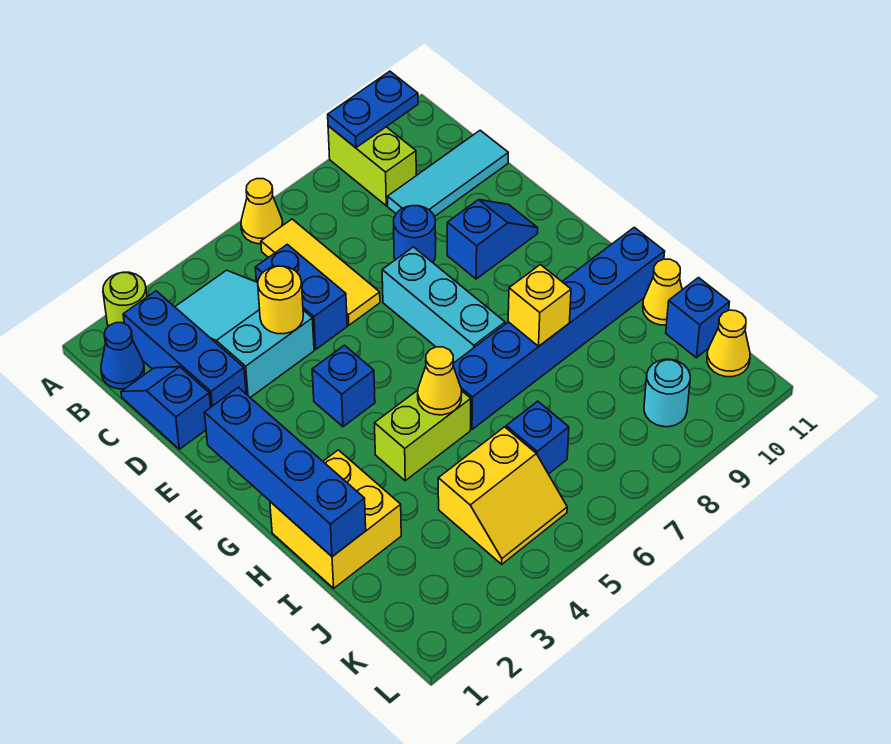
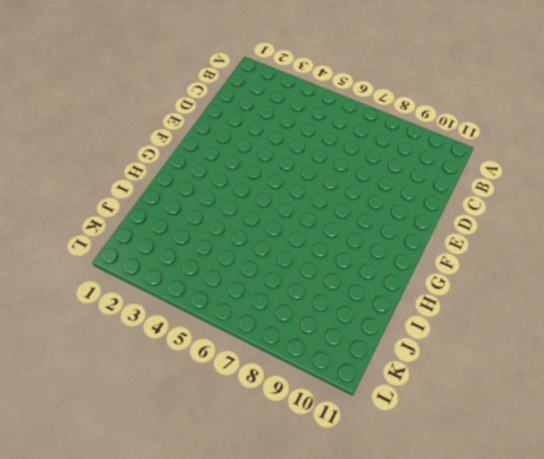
none -> lime 1x1 round brick [103,272,147,326]
none -> yellow 1x1 cone [241,179,283,244]
none -> lime 1x2 brick [328,126,416,206]

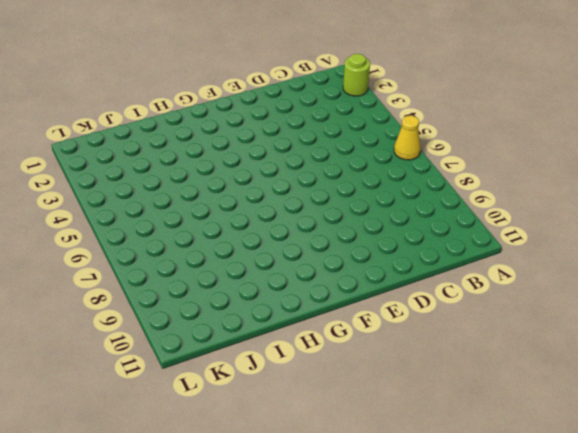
none -> lime 1x2 brick [328,126,416,206]
none -> blue 1x1 cone [101,323,144,389]
none -> blue 1x3 brick [123,291,246,407]

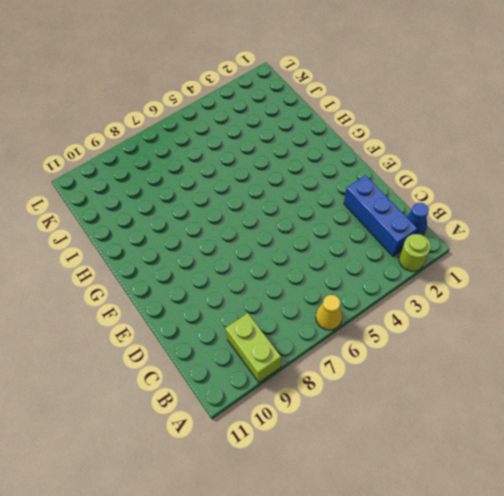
none -> cyan 2x3 slope [175,270,314,398]
none -> yellow 1x3 tile [261,219,380,325]
none -> blue 1x2 slope [121,367,211,449]

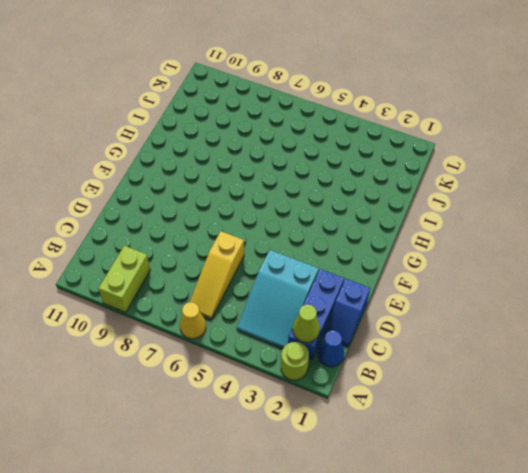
lime 1x1 cone [293,305,320,343] -> none
yellow 1x3 slope [190,231,244,319] -> yellow 1x3 tile [261,219,380,325]
none -> blue 1x2 brick [255,244,347,349]
none -> cyan 1x3 tile [388,130,508,217]
none -> blue 1x1 round brick [394,206,436,263]

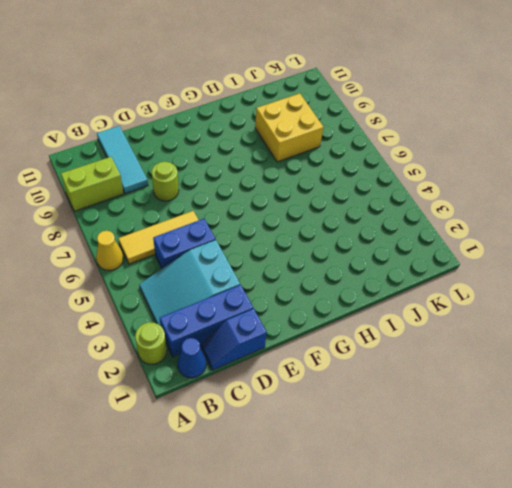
lime 1x1 round brick [152,162,179,201] -> blue 1x1 round brick [394,206,436,263]
yellow 2x2 brick [255,93,323,162] -> yellow 2x2 brick moved to [270,450,401,588]
none -> cyan 1x3 brick [382,247,505,362]
none -> blue 1x2 slope [447,200,538,279]
none -> blue 1x1 brick [312,345,375,427]

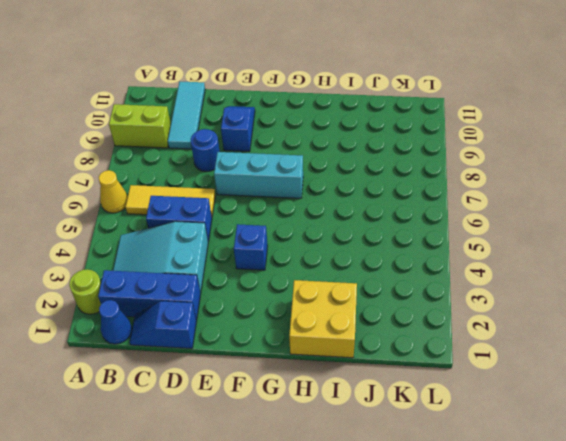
none -> lime 1x2 brick [375,390,471,481]
none -> blue 1x6 brick [453,227,665,429]
none -> yellow 1x1 cone [643,259,682,325]

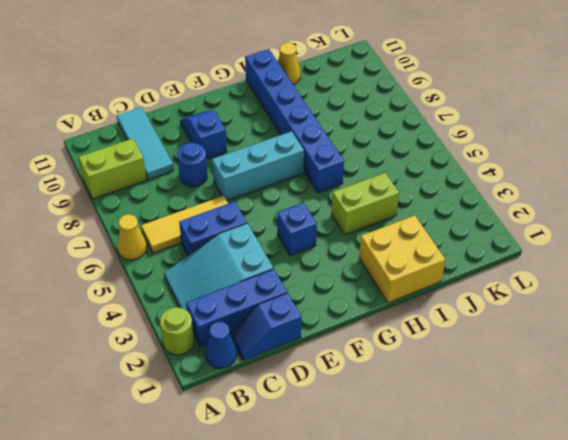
lime 1x2 brick [332,173,399,235] -> lime 1x2 brick turned to [375,390,471,481]
none -> yellow 2x2 slope [438,427,567,564]
none -> blue 1x1 brick [506,401,569,474]
none -> blue 1x1 brick [666,278,729,358]

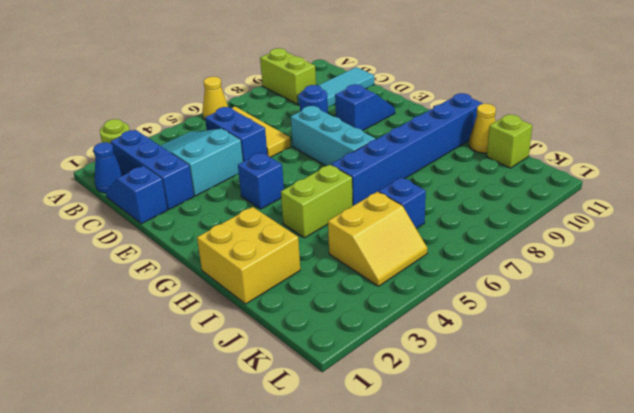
lime 1x1 brick [487,115,532,168] -> blue 1x1 brick [666,278,729,358]
none -> cyan 1x1 round brick [644,359,690,427]
none -> yellow 1x1 cone [707,310,750,377]
none -> blue 1x2 plate [328,71,418,148]

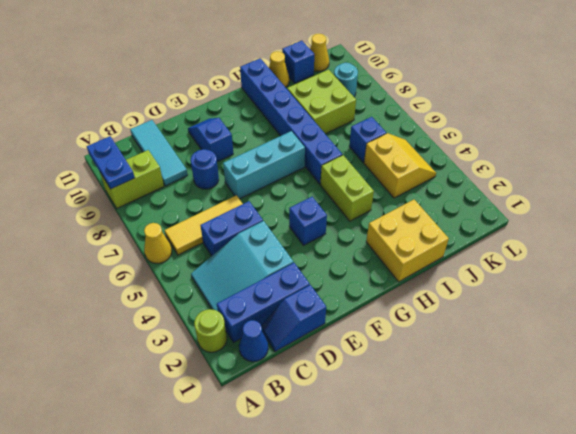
lime 2x2 brick [287,70,356,134] -> none
none -> yellow 1x1 round brick [258,266,303,334]
none -> blue 1x4 brick [204,387,366,557]
none -> yellow 1x1 cone [418,347,462,415]

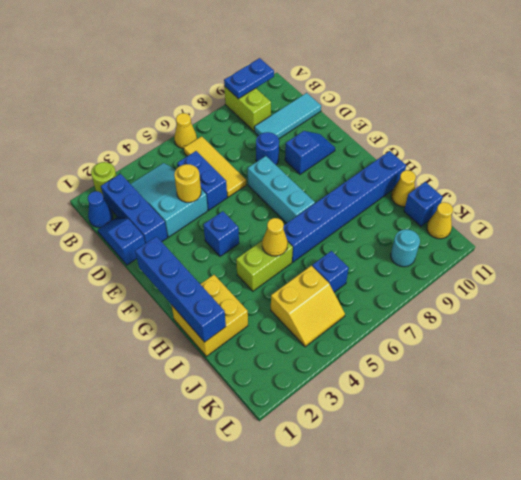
none -> yellow 1x1 brick [508,265,571,346]

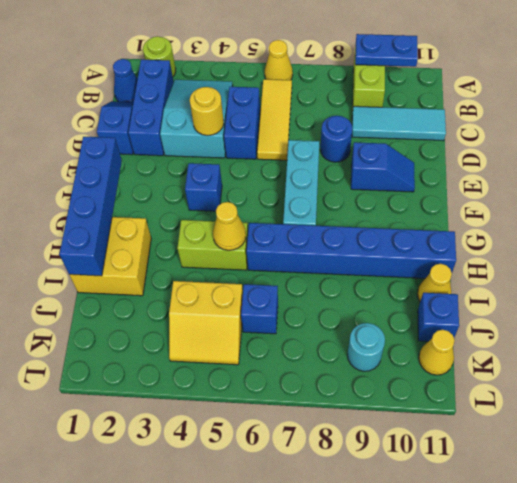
none -> yellow 1x1 brick [508,265,571,346]

